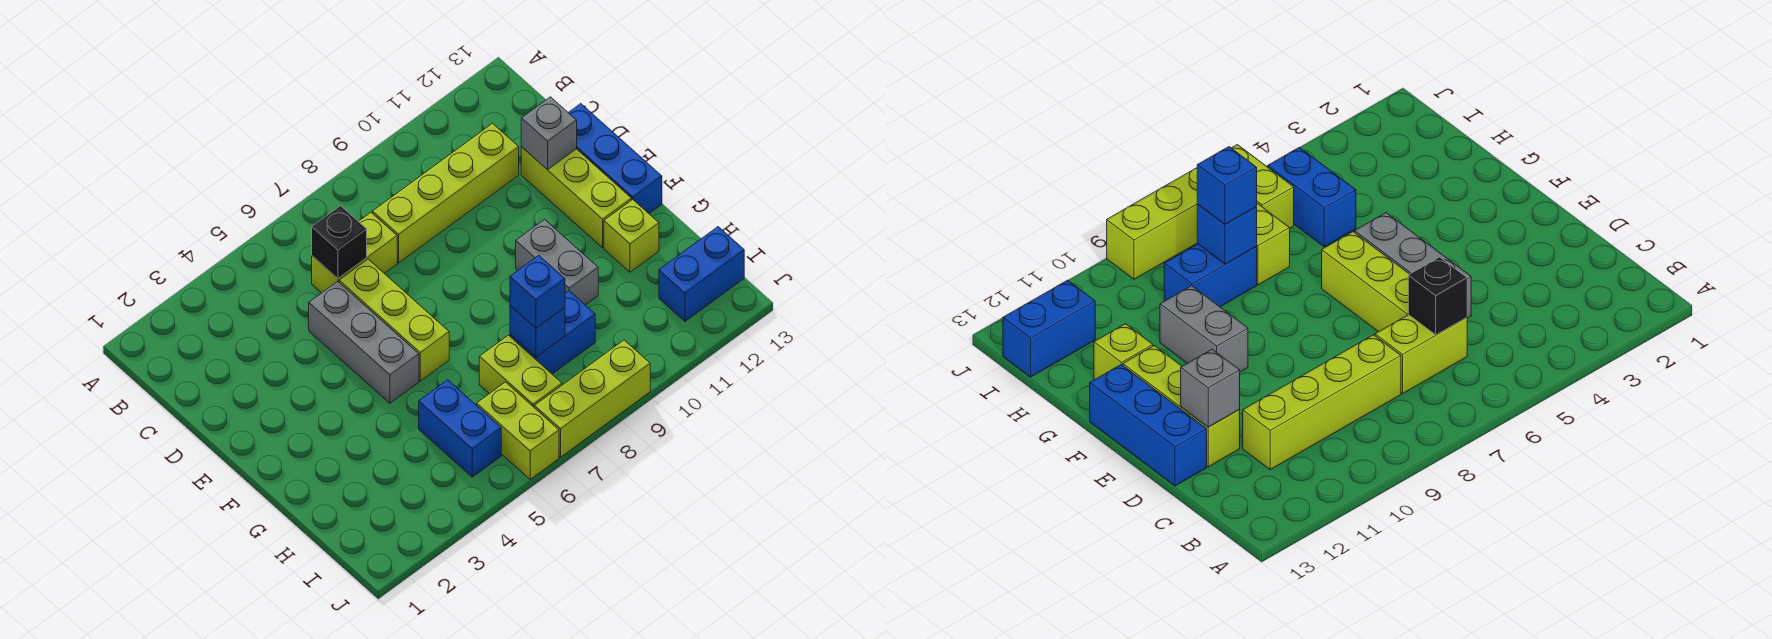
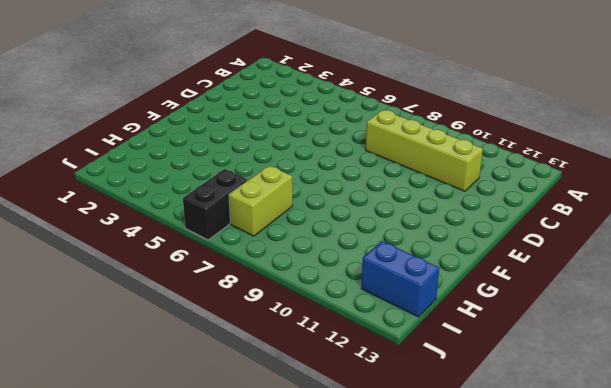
black 1x2 brick [183,169,248,240] -> lime 1x2 brick [477,382,559,479]
none -> lime 1x2 brick [312,213,397,293]
none -> grey 1x3 brick [309,281,419,403]
none -> lime 1x3 brick [339,259,449,381]

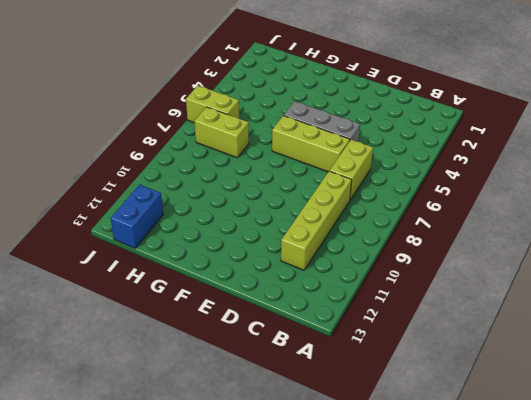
none -> lime 1x3 brick [521,147,631,248]
none -> blue 1x3 brick [568,104,662,214]
none -> grey 1x2 brick [516,219,598,305]

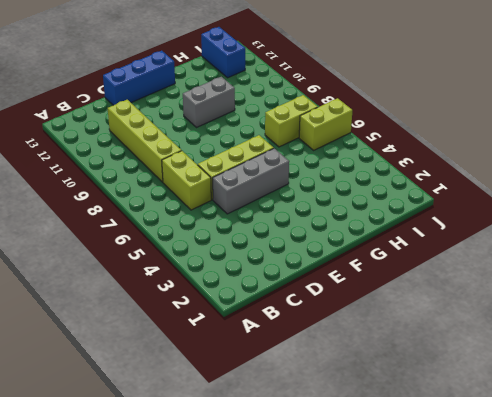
none -> lime 1x3 brick [521,147,631,248]
none -> lime 1x1 brick [604,200,659,272]
none -> blue 1x2 brick [419,380,501,477]

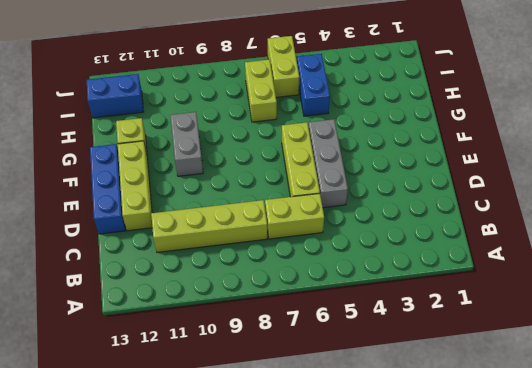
none -> blue 1x2 brick [510,291,595,374]
none -> lime 1x3 brick [534,340,650,457]
none -> black 1x1 brick [312,206,367,278]

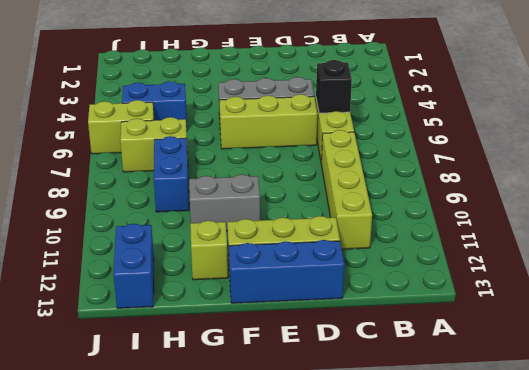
none -> lime 1x3 brick [534,340,650,457]
none -> grey 1x1 brick [521,97,577,170]
none -> blue 1x1 brick [510,306,565,357]

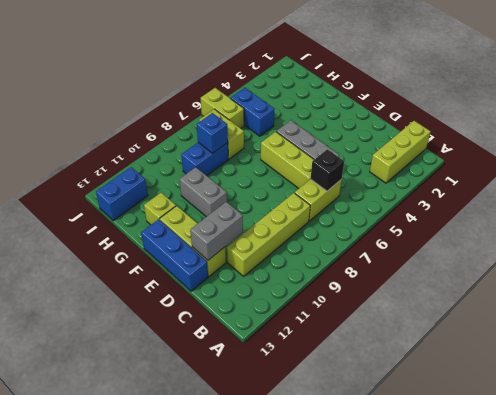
lime 1x3 brick [370,121,431,183] -> lime 1x3 brick moved to [534,340,650,457]
grey 1x2 brick [190,202,243,260] -> grey 1x1 brick [521,97,577,170]
none -> blue 1x1 brick [510,255,565,328]

